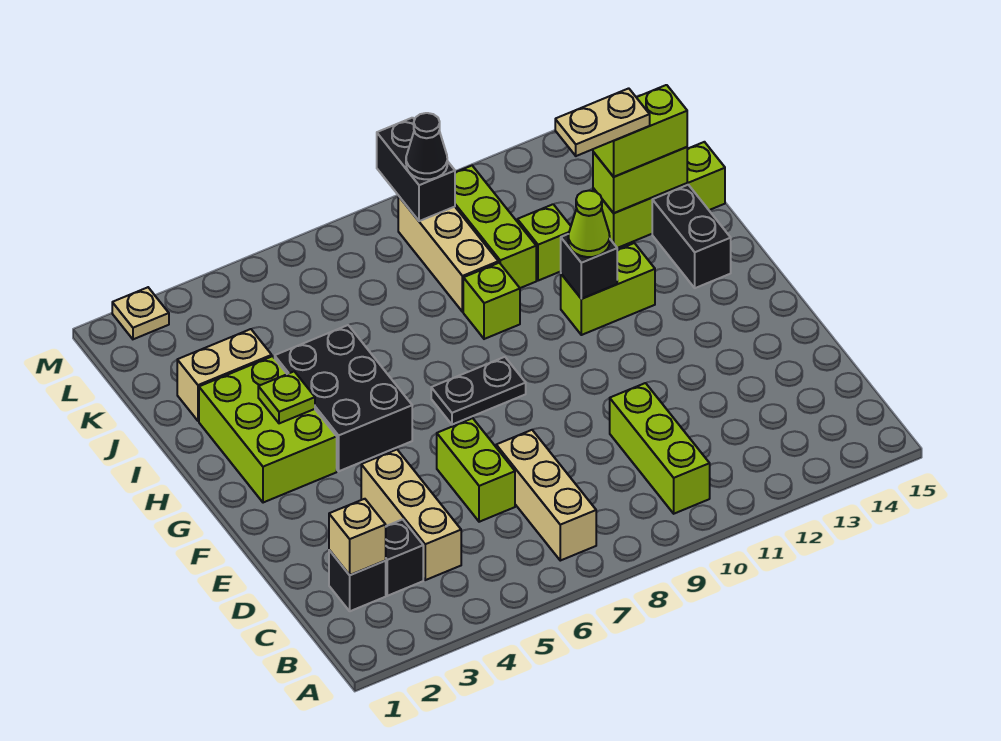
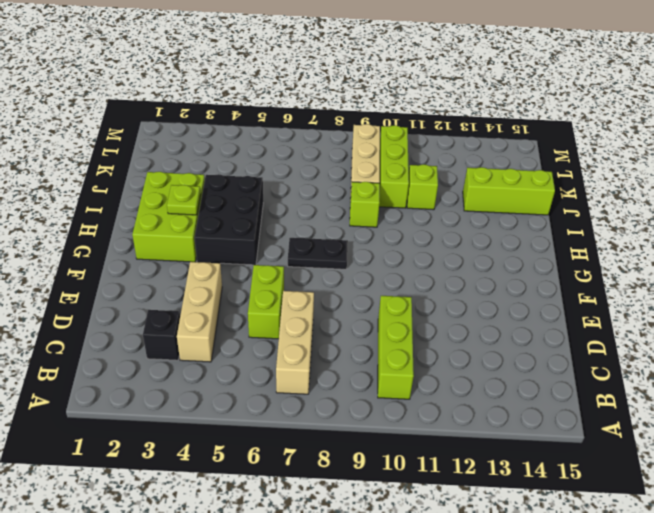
none -> black 1x1 brick [329,550,386,611]
none -> lime 1x2 brick [561,243,655,335]
none -> black 1x2 brick [652,185,731,288]

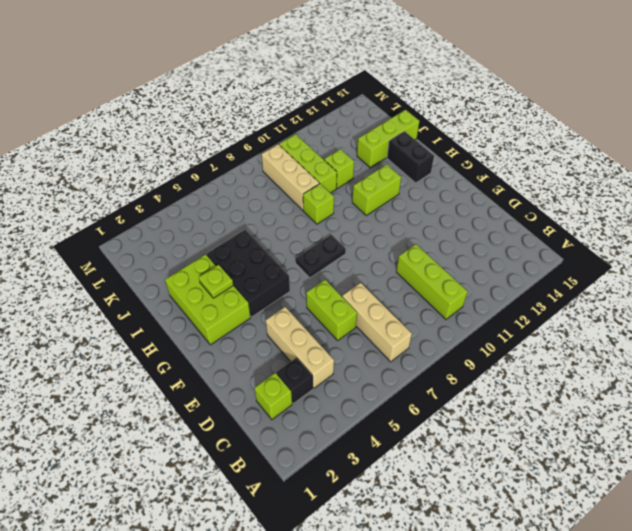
lime 1x1 brick [254,373,292,419] -> black 1x1 brick [329,550,386,611]
none -> tan 1x2 brick [177,329,272,421]
none -> tan 1x1 plate [112,287,169,339]
none -> tan 1x1 brick [329,499,386,575]

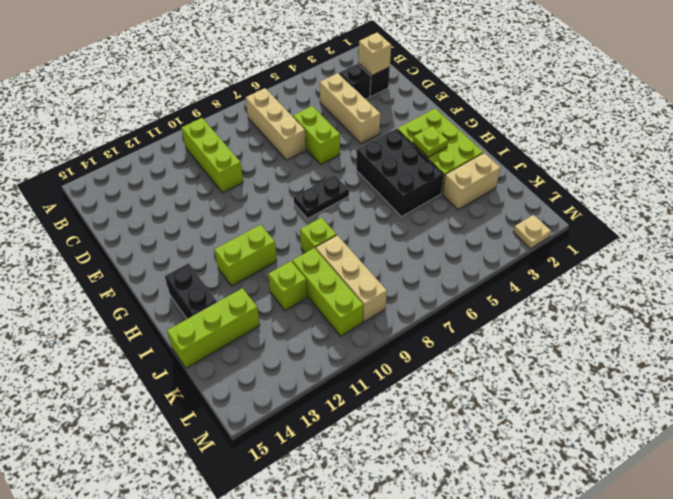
none -> black 1x1 brick [561,234,617,299]
none -> lime 1x2 brick [593,147,687,213]
none -> black 1x2 brick [377,118,455,221]

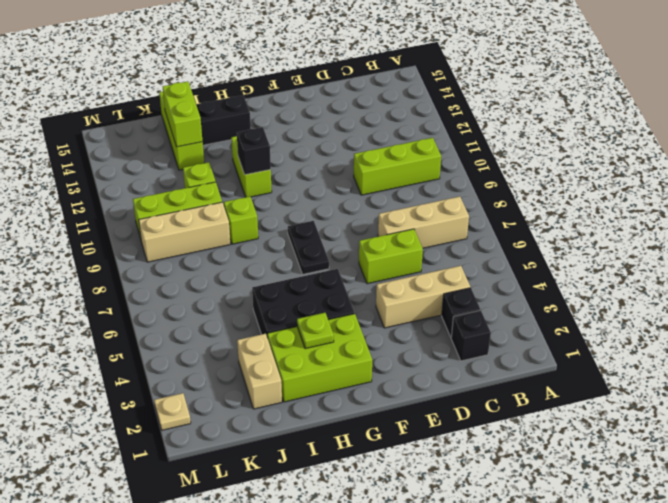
none -> tan 1x1 brick [329,499,386,575]
none -> black 1x2 brick [377,118,455,221]
none -> lime 1x1 cone [568,190,610,257]

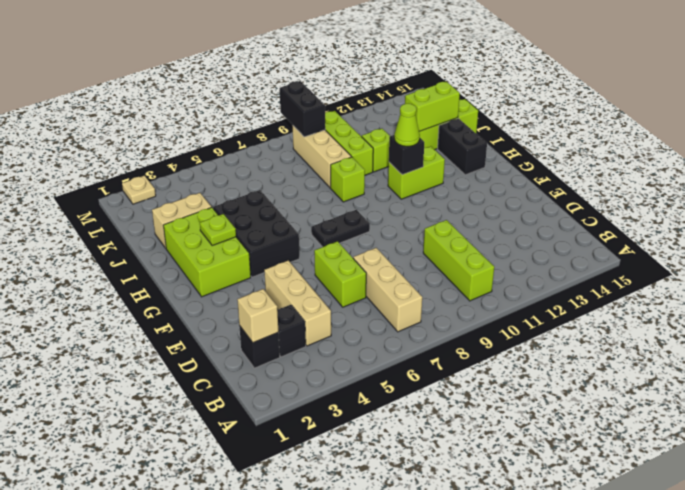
none -> lime 1x2 brick [593,85,687,177]
none -> black 1x1 cone [406,113,447,179]
none -> tan 1x2 plate [555,88,650,156]

